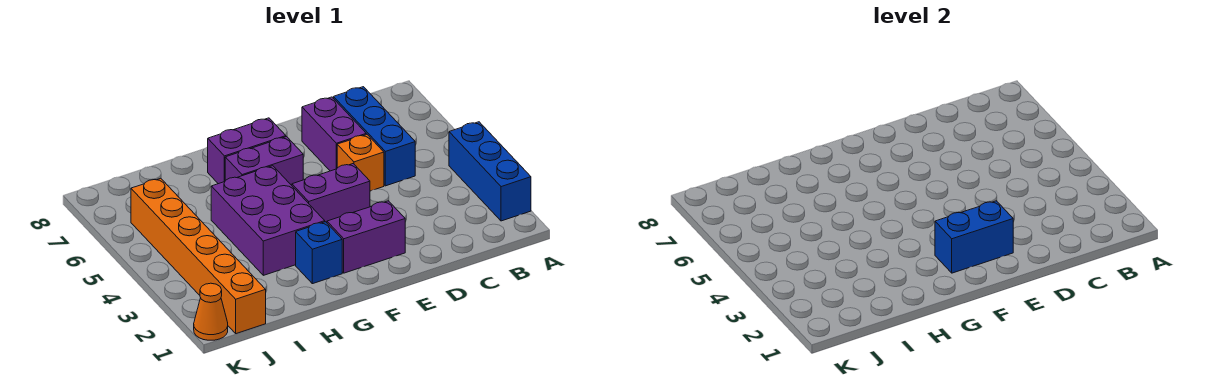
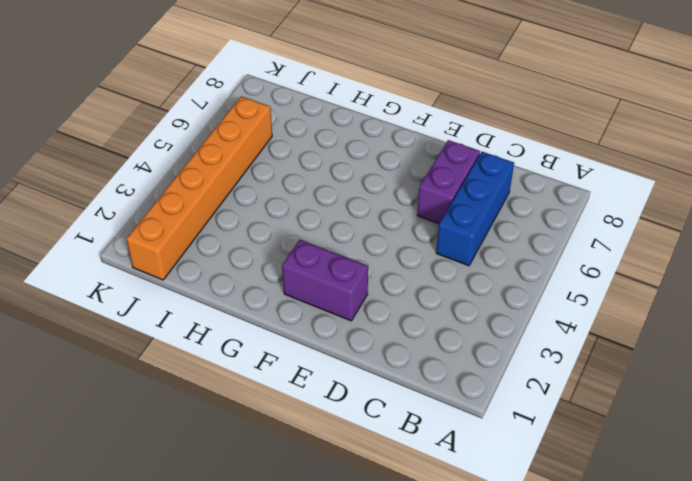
none -> blue 1x3 brick [449,122,531,221]
none -> orange 1x1 brick [337,134,384,191]
none -> purple 1x2 brick [292,164,370,223]

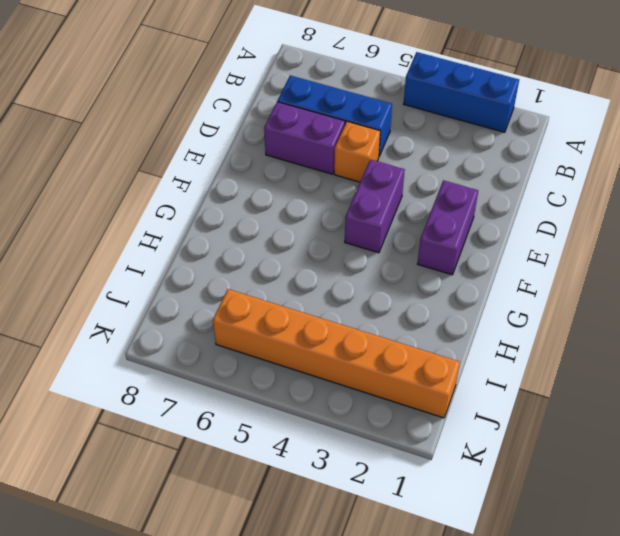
none -> purple 1x2 brick [225,137,303,185]
none -> purple 1x2 brick [208,118,286,184]
none -> blue 1x1 brick [296,222,342,284]

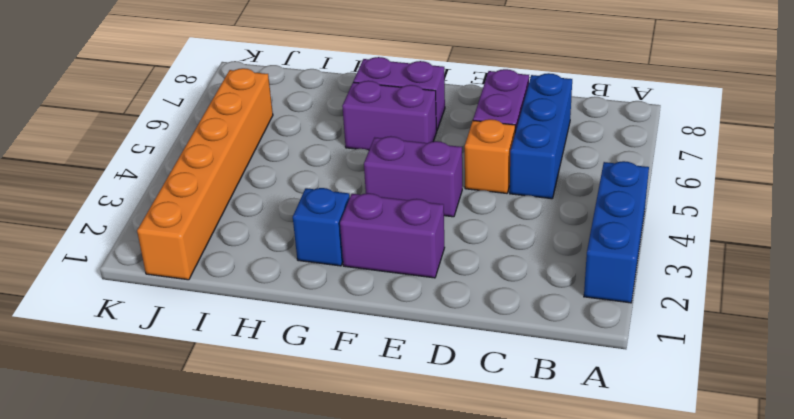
none -> purple 2x3 brick [211,166,325,275]
none -> orange 1x1 cone [194,283,228,340]
none -> blue 1x2 brick [935,201,1013,273]

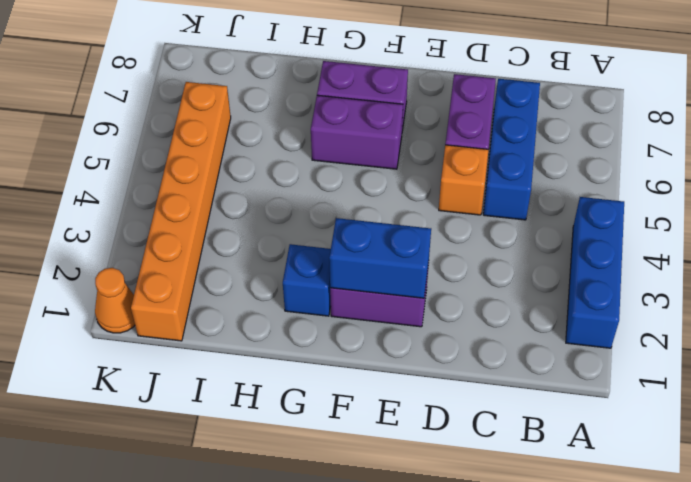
none -> purple 1x2 brick [292,164,370,223]
none -> purple 2x3 brick [211,166,325,275]

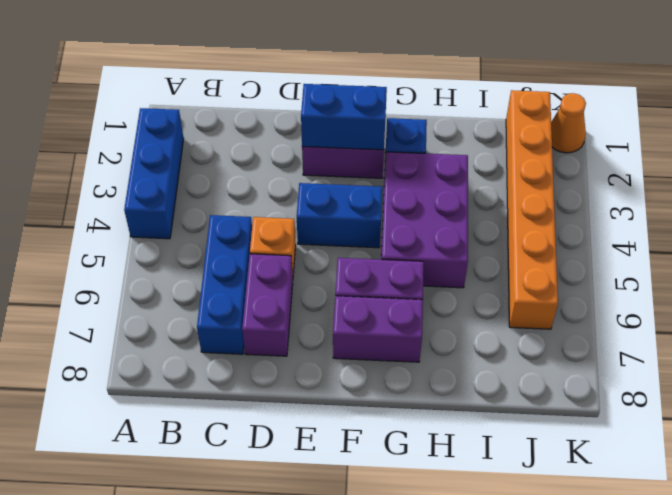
blue 1x2 brick [297,183,382,248] -> purple 1x2 brick [292,164,370,223]

